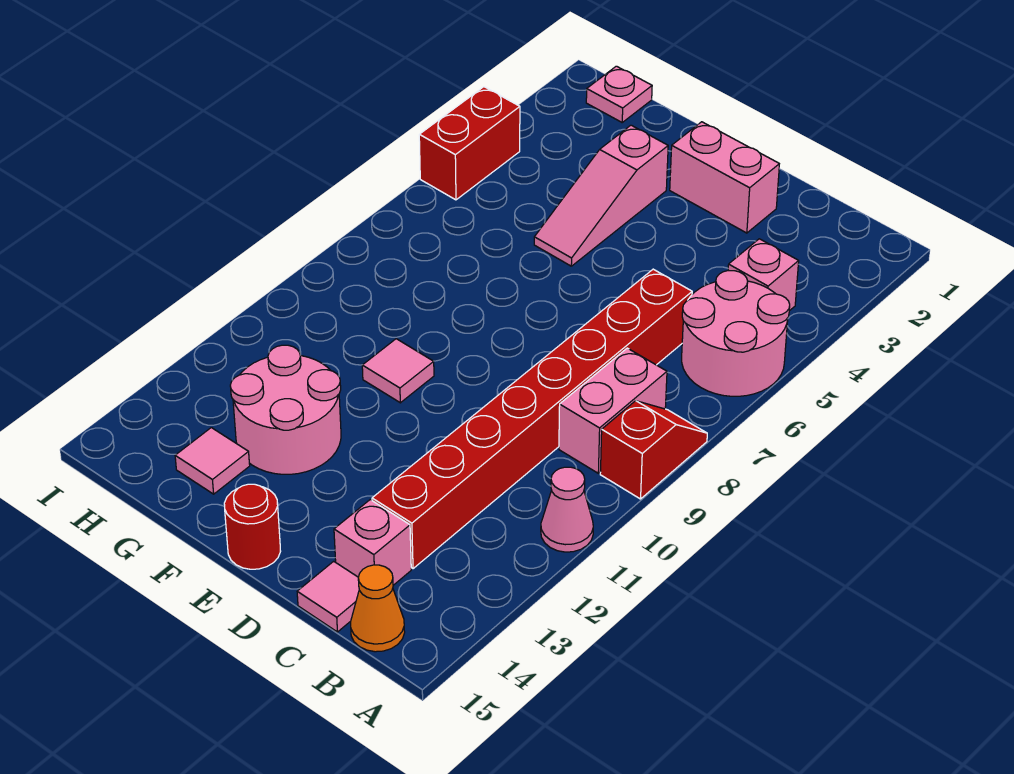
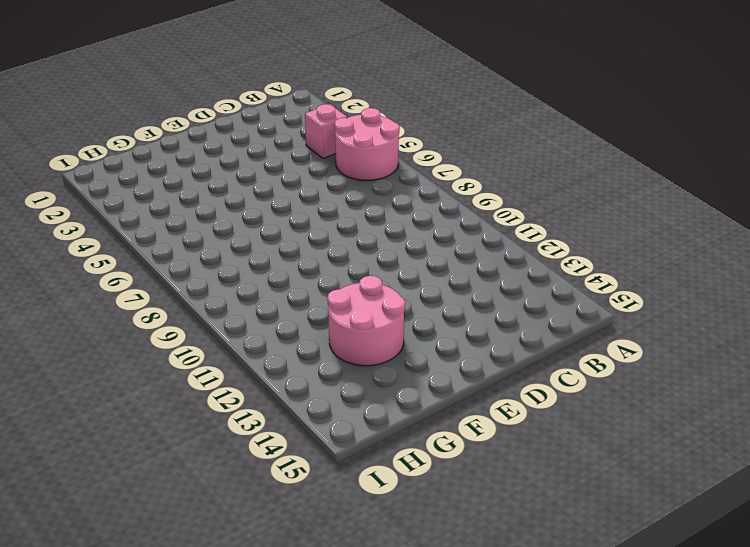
none -> red 1x2 slope [600,401,707,499]
none -> pink 1x1 cone [541,467,593,552]
none -> pink 1x2 brick [559,348,667,473]

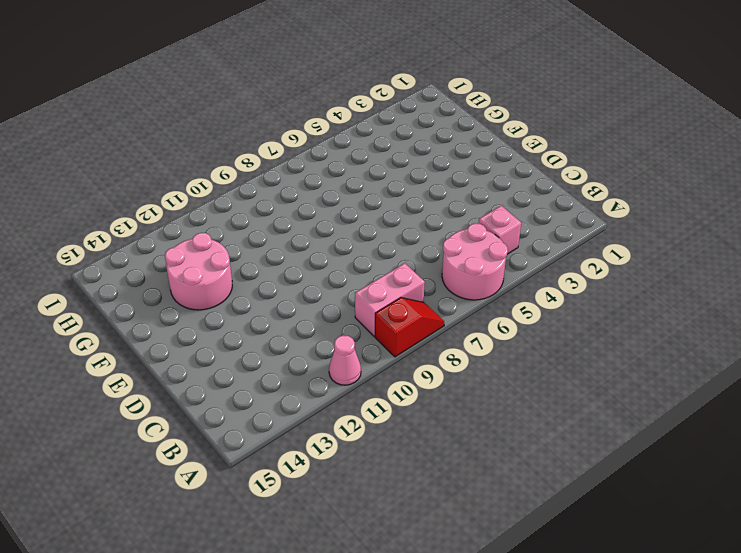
none -> orange 1x1 cone [351,565,405,652]
none -> red 1x8 brick [372,269,692,569]
none -> pink 1x1 brick [334,500,411,585]

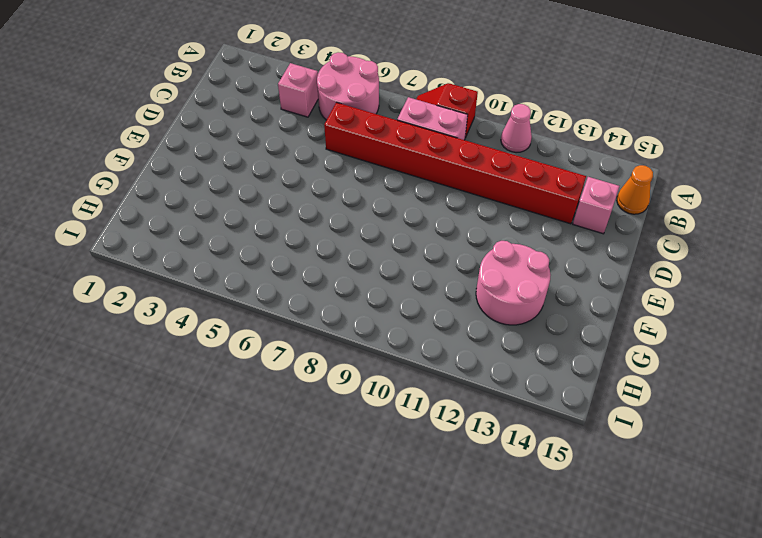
none -> pink 1x1 tile [297,561,359,632]
none -> pink 1x2 brick [670,122,779,233]
none -> red 1x1 round brick [224,484,281,569]

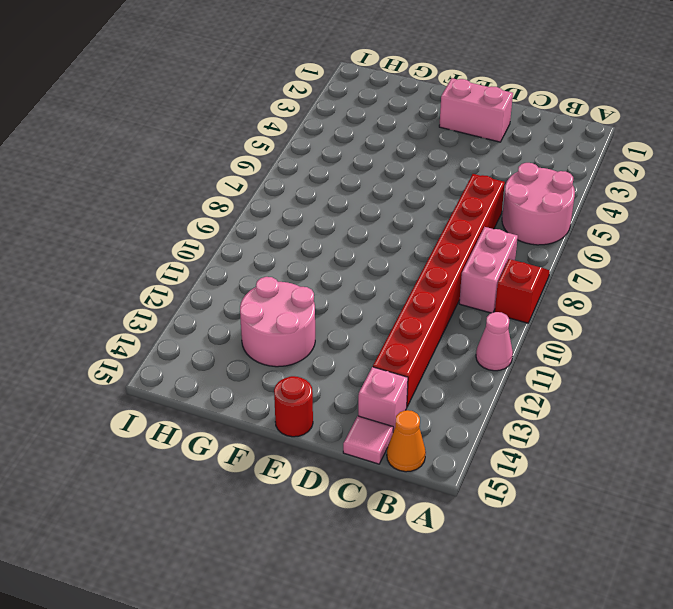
none -> pink 1x1 brick [728,239,799,311]
none -> pink 1x3 slope [534,125,668,266]
none -> pink 1x1 tile [362,339,434,403]

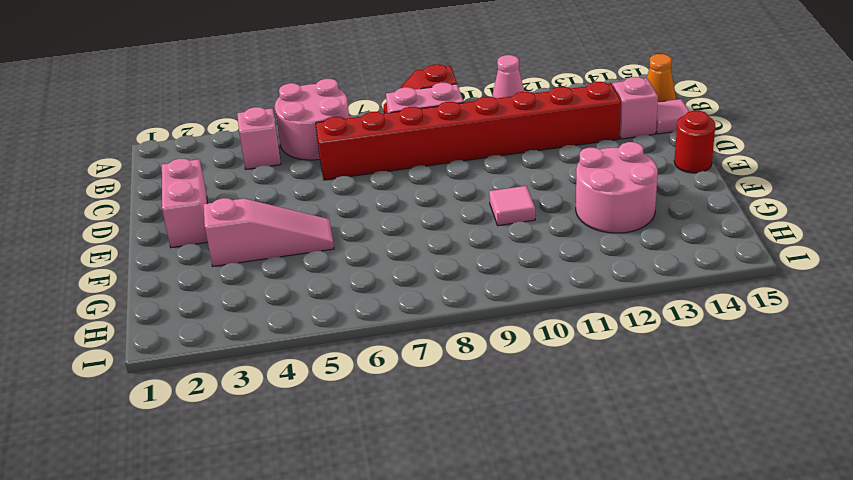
none -> pink 1x1 tile [175,428,250,494]
none -> pink 1x1 plate [586,66,652,122]
none -> red 1x2 brick [419,87,520,200]

